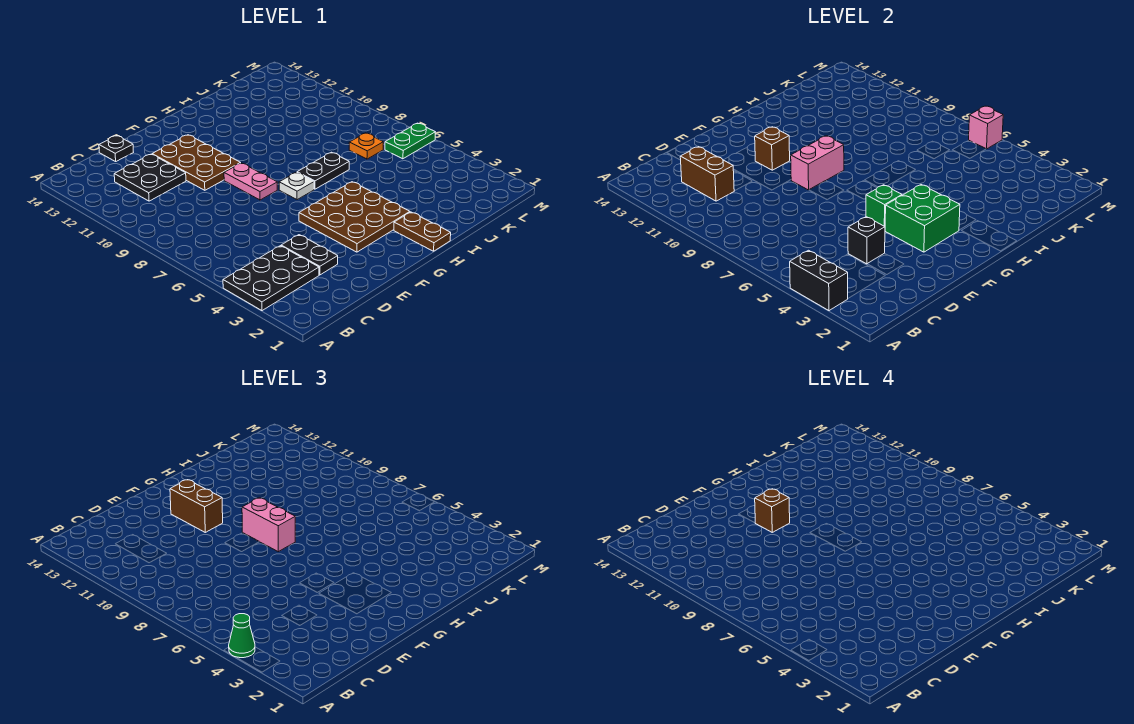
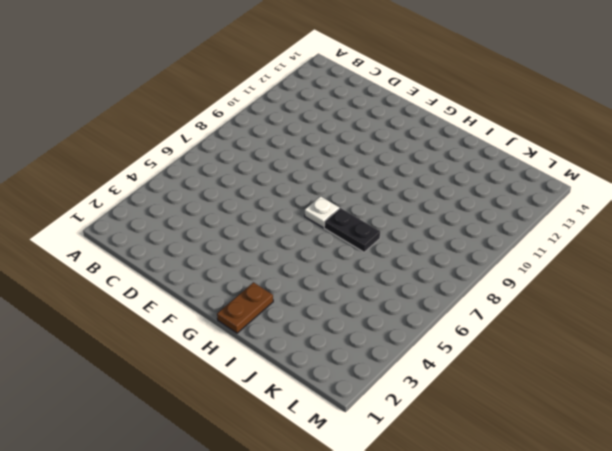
none -> black 2x3 plate [223,246,319,311]
none -> black 2x2 plate [114,154,186,201]
none -> black 1x2 plate [281,235,338,275]

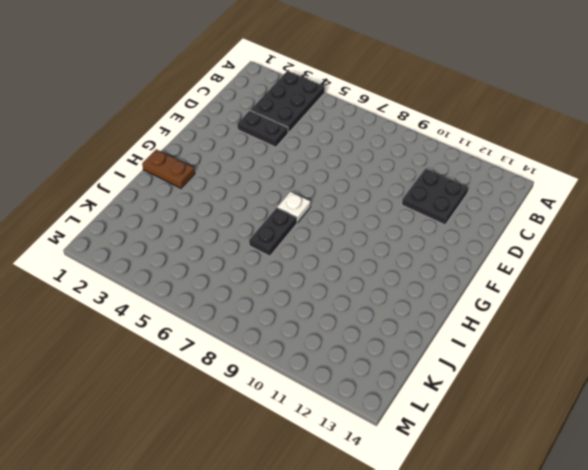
none -> black 1x1 plate [99,136,133,162]
none -> brown 2x3 plate [152,135,240,190]
none -> brown 3x3 plate [299,182,410,252]

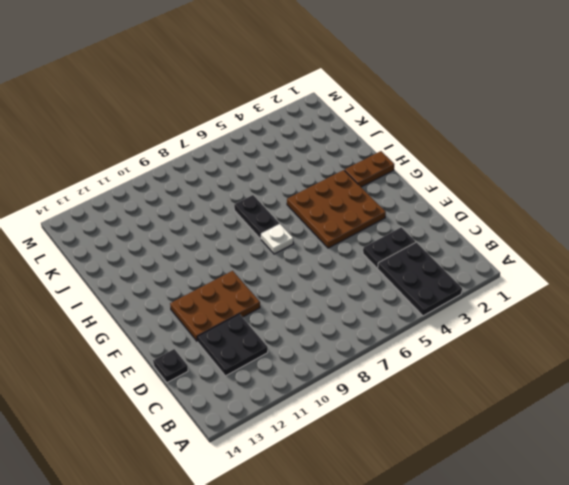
none -> pink 1x2 plate [224,163,277,200]
none -> orange 1x1 plate [349,133,383,159]
none -> green 1x2 plate [385,123,435,159]

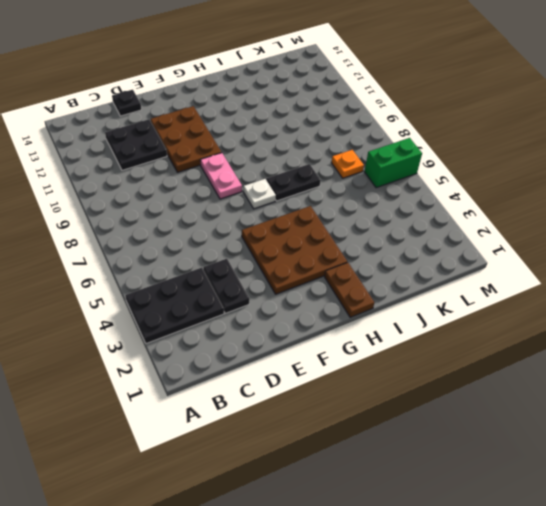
green 1x2 brick [364,138,422,188] -> green 1x2 plate [385,123,435,159]
none -> black 1x2 brick [790,250,848,311]
none -> brown 1x2 brick [680,147,734,201]
none -> black 1x1 brick [848,217,885,264]

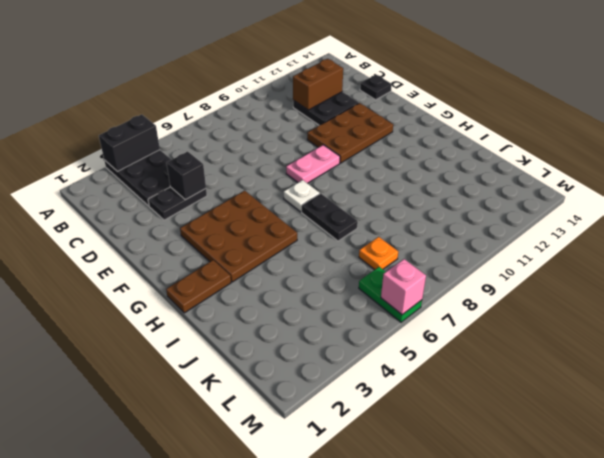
none -> green 2x2 brick [885,185,960,252]
none -> green 1x1 brick [866,185,902,226]
none -> pink 1x2 brick [791,136,844,190]

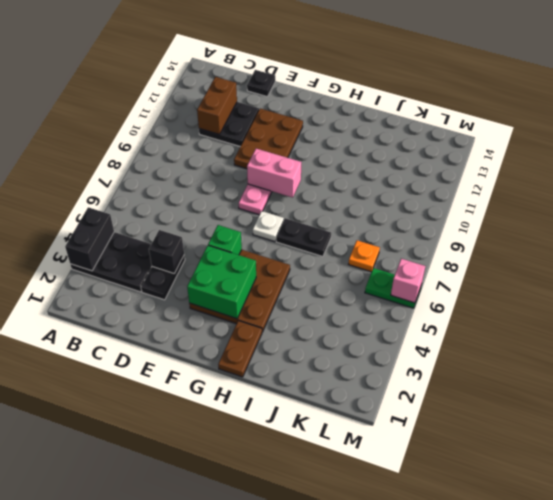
none -> brown 1x1 brick [755,127,790,170]
none -> green 1x1 cone [229,614,255,658]
none -> brown 1x2 brick [170,480,223,532]

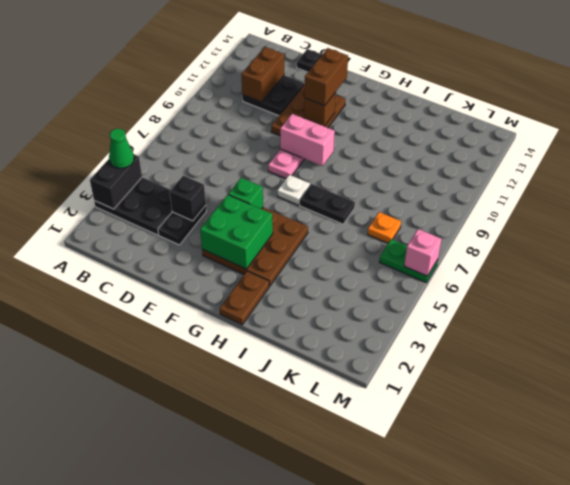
none -> pink 1x2 brick [242,498,295,552]
none -> brown 1x1 brick [755,489,790,532]

